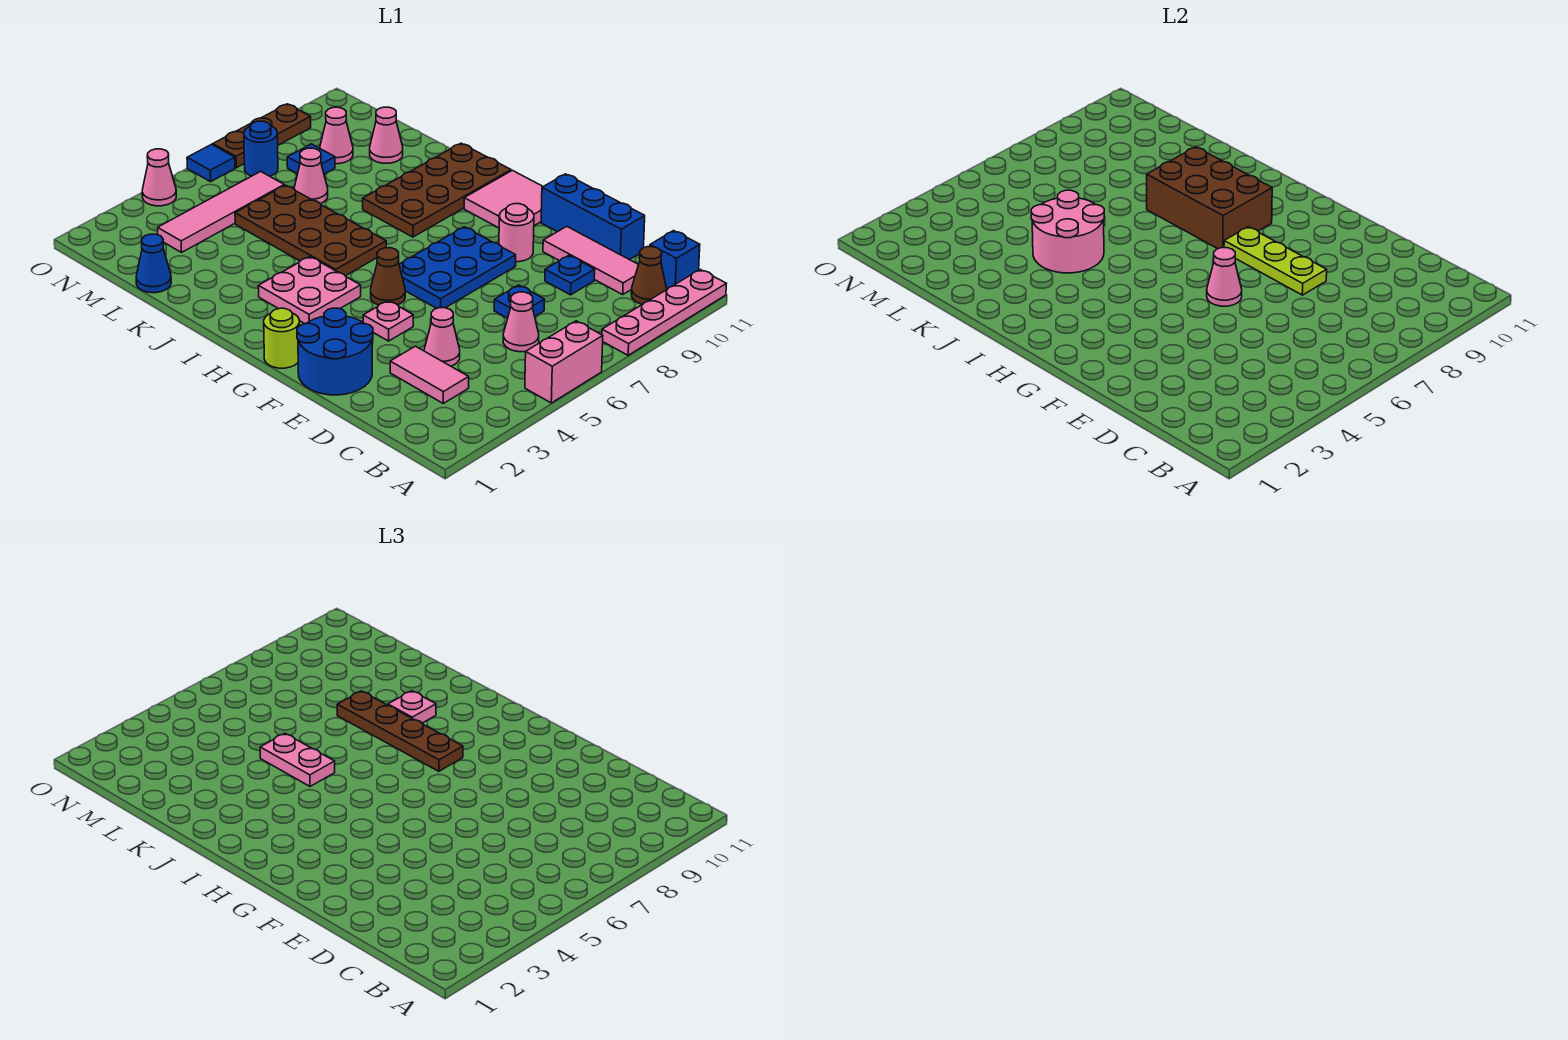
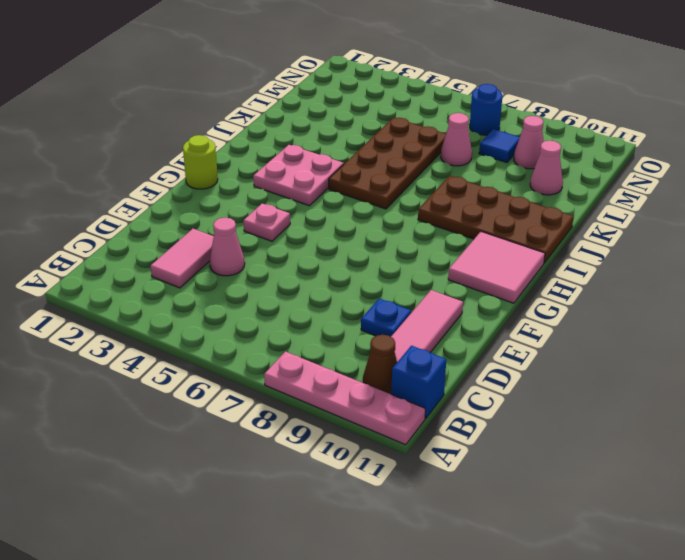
none -> pink 1x2 brick [525,321,603,403]
none -> pink 1x1 cone [503,292,539,352]
none -> blue 1x1 plate [494,285,545,318]
none -> blue 1x3 brick [541,174,645,260]

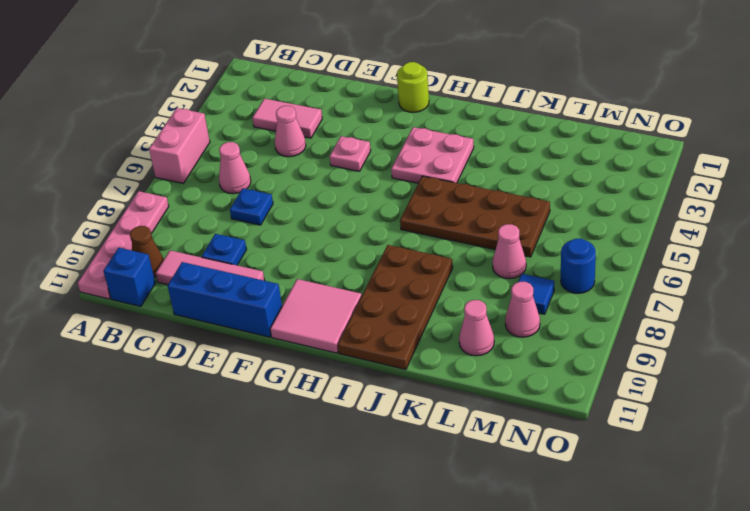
none -> blue 2x2 round brick [297,308,373,395]
none -> blue 2x3 plate [399,227,516,308]
none -> pink 1x1 round brick [499,204,534,262]
none -> brown 1x1 cone [371,248,405,305]

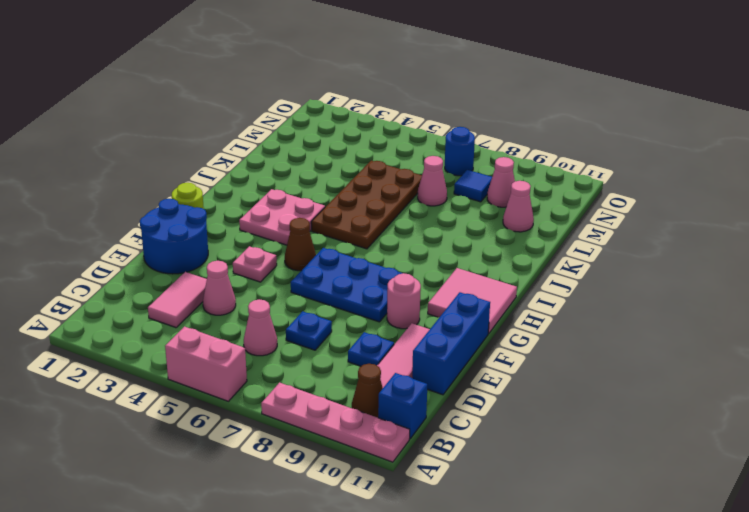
none -> brown 2x4 plate [363,143,511,237]
none -> blue 1x1 cone [136,234,171,293]
none -> pink 1x4 tile [158,171,284,252]
none -> pink 1x1 cone [142,149,176,206]

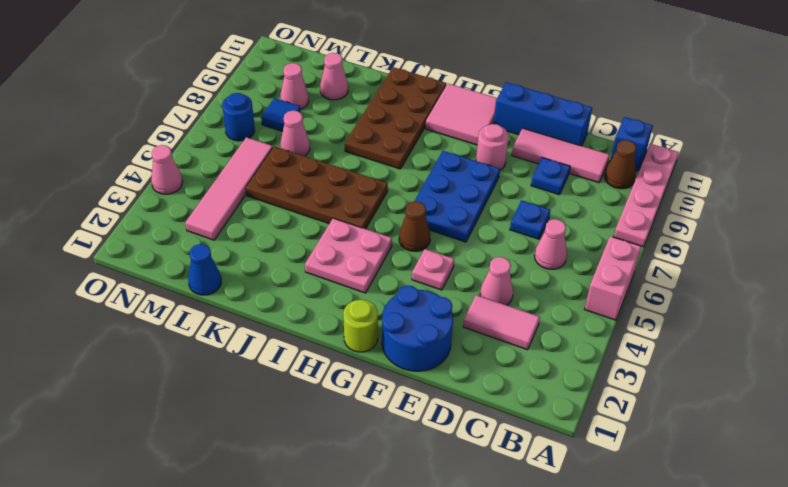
none -> blue 1x1 tile [187,144,235,182]
none -> brown 1x3 plate [213,104,311,168]
none -> lime 1x3 plate [1224,227,1327,295]
none -> pink 1x1 cone [1207,248,1242,306]

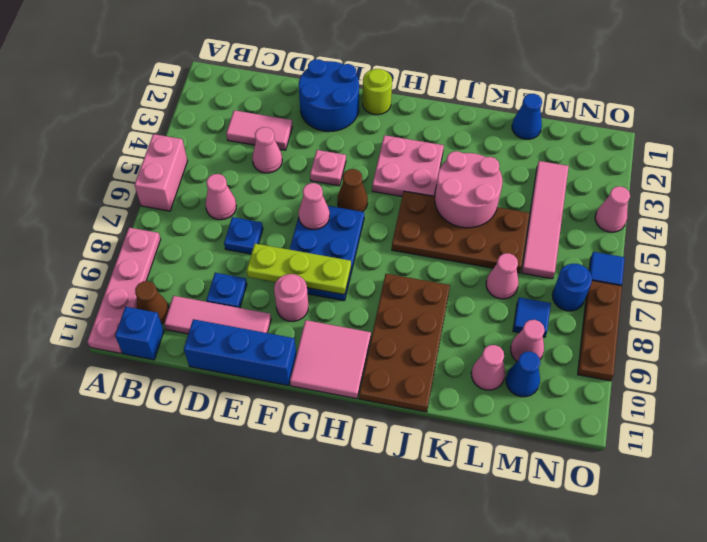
blue 1x1 cone [506,351,540,397] -> none
none -> brown 2x3 brick [1147,147,1272,249]
none -> brown 1x4 plate [337,691,463,771]
none -> pink 1x2 plate [260,734,335,786]
none -> pink 1x1 plate [388,691,436,723]

